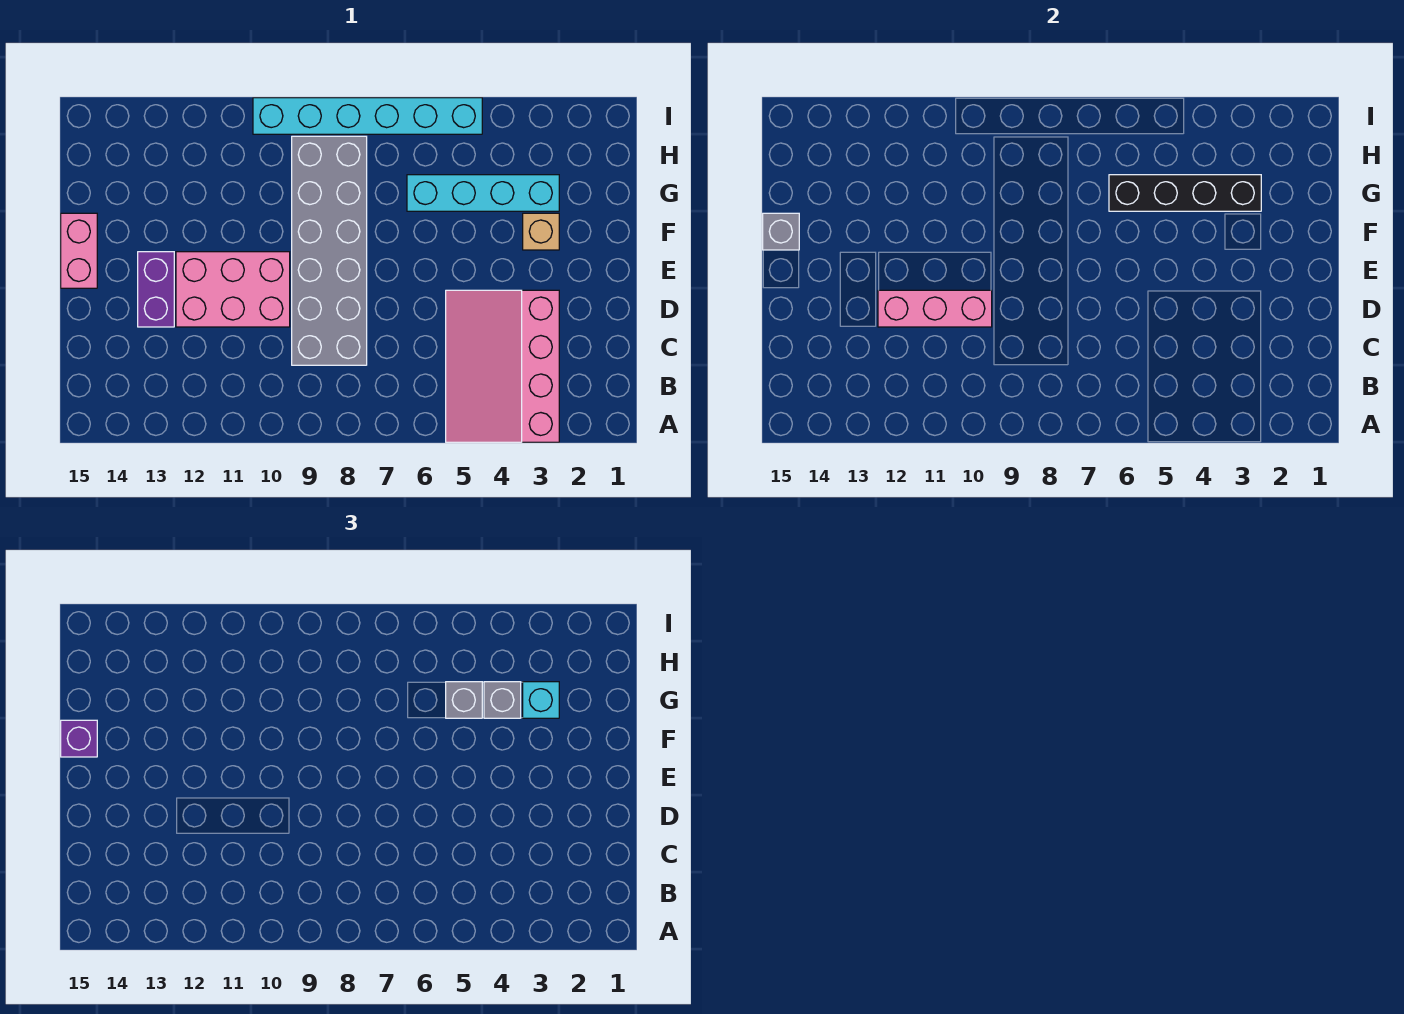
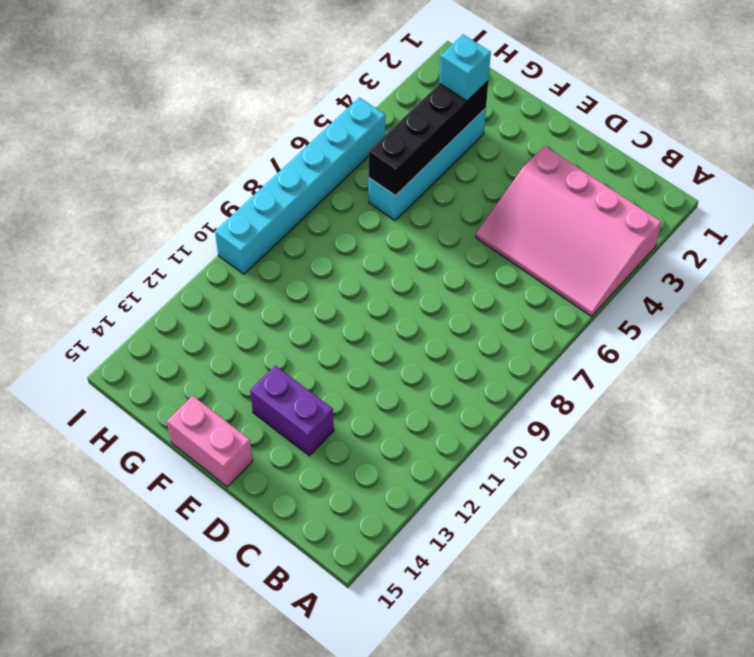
none -> grey 2x6 brick [292,136,367,365]
none -> pink 2x3 brick [176,252,290,327]
none -> tan 1x1 brick [523,213,559,250]

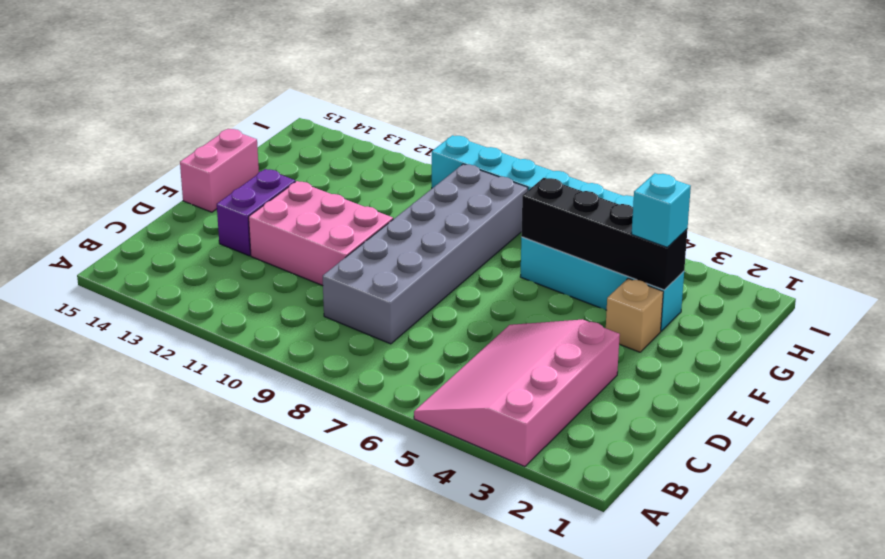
none -> pink 1x3 brick [878,290,992,327]
none -> grey 1x1 brick [763,213,799,250]
none -> purple 1x1 brick [61,720,97,757]

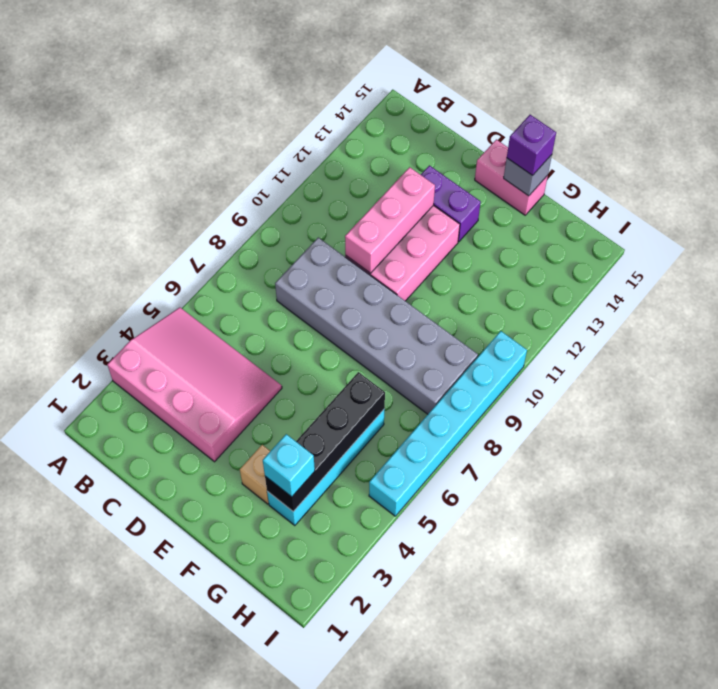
none -> grey 1x1 brick [484,682,521,718]
none -> grey 1x1 brick [446,682,482,718]

